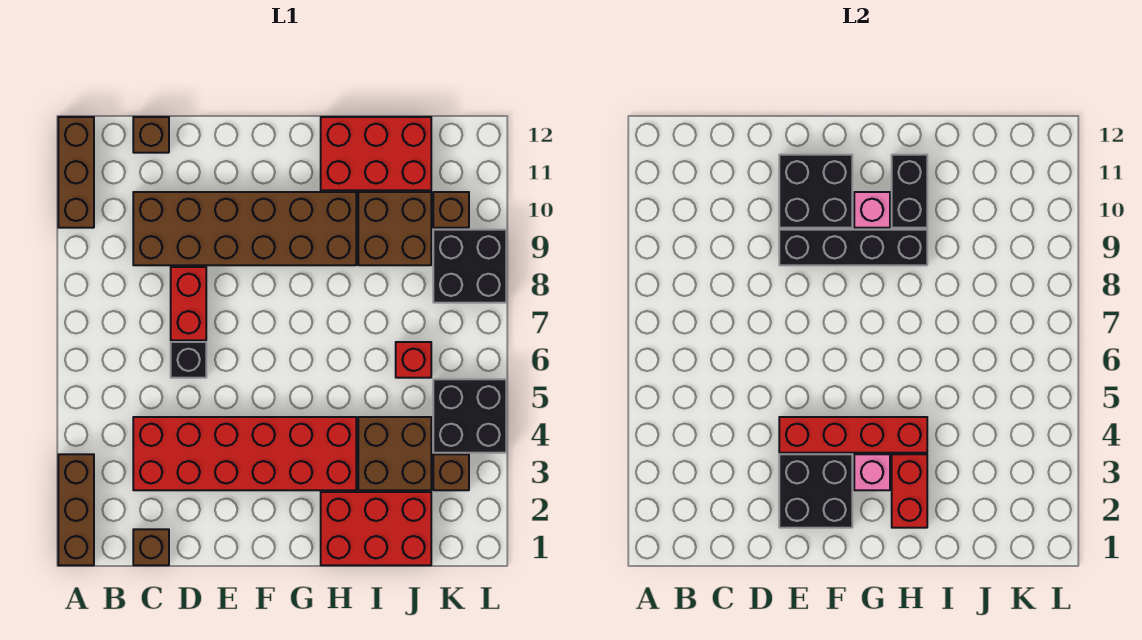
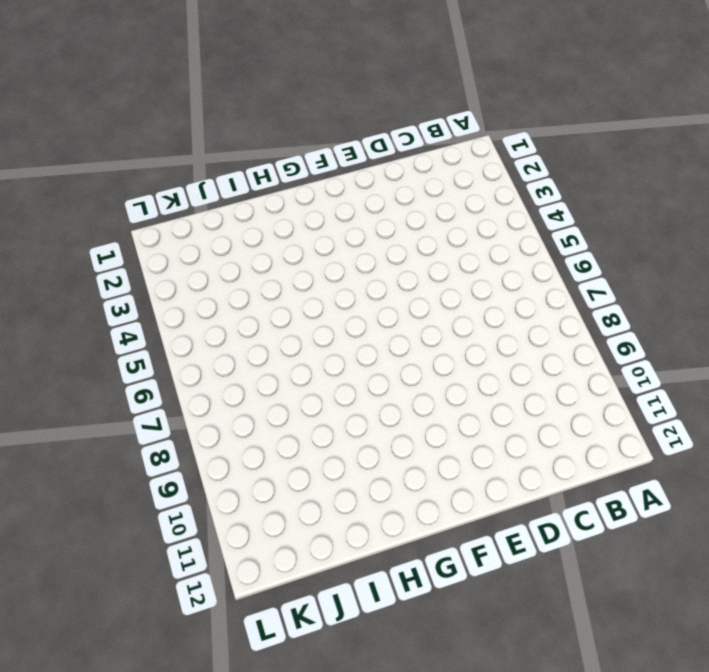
none -> brown 1x3 brick [58,454,94,565]
none -> brown 1x3 brick [58,117,94,228]
none -> brown 1x1 brick [133,529,169,565]

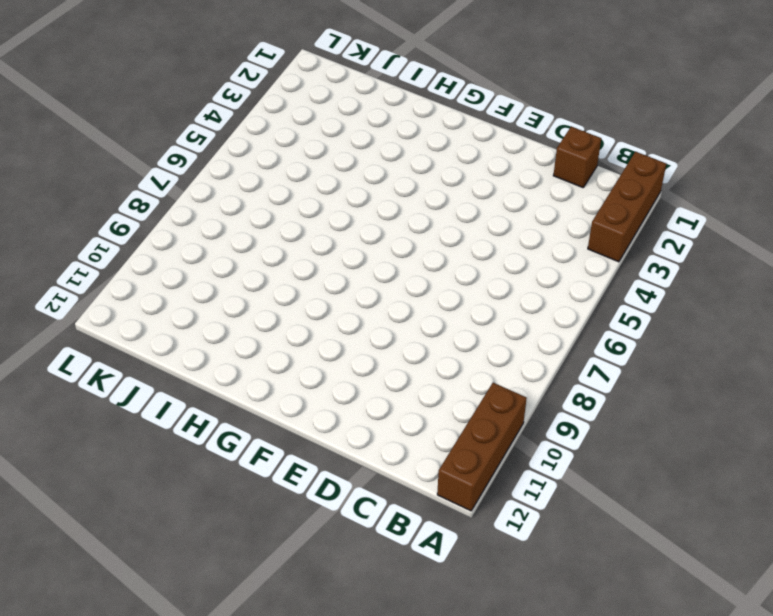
none -> red 2x6 brick [133,417,356,490]
none -> brown 2x6 brick [133,192,356,265]
none -> brown 1x1 brick [133,117,169,153]

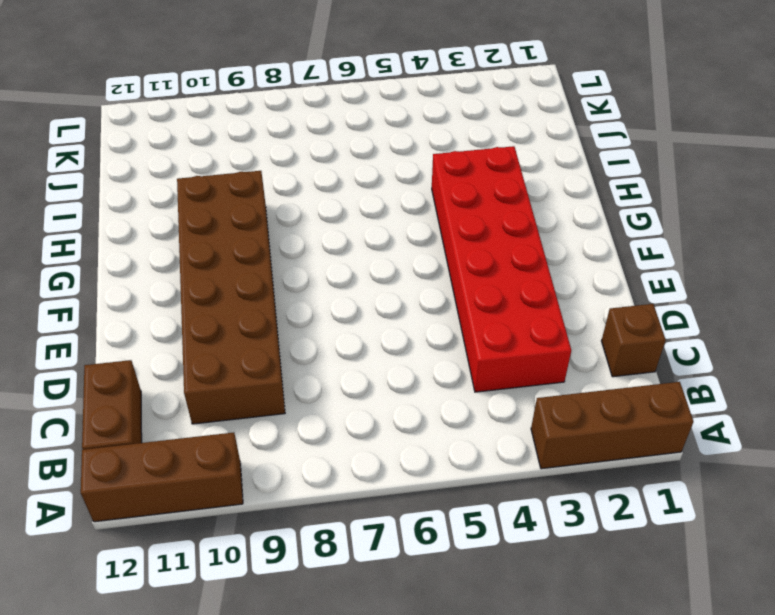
brown 1x2 brick [82,360,142,450] -> brown 1x1 brick [133,117,169,153]
none -> black 1x1 brick [171,342,206,378]
none -> red 1x2 brick [171,267,206,340]
none -> red 2x3 brick [321,492,431,565]

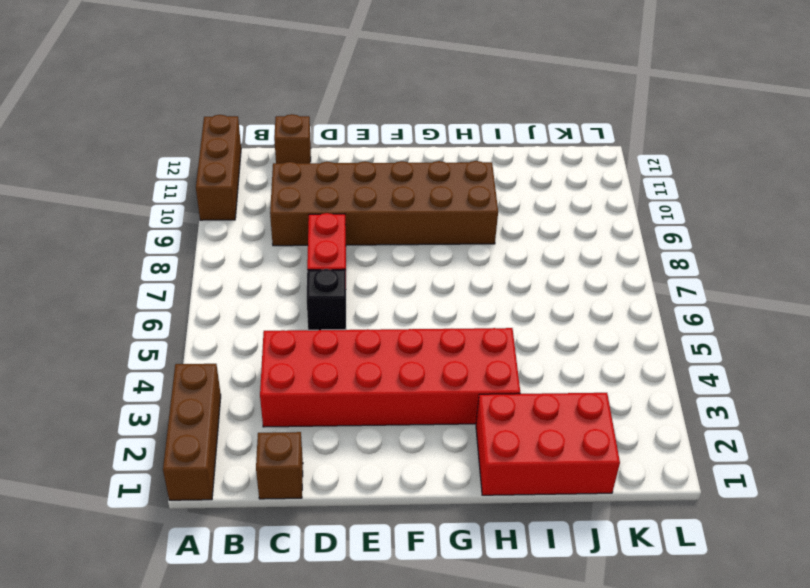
none -> red 2x3 brick [321,117,431,190]
none -> brown 2x2 brick [358,417,431,490]
none -> brown 2x2 brick [358,192,431,265]

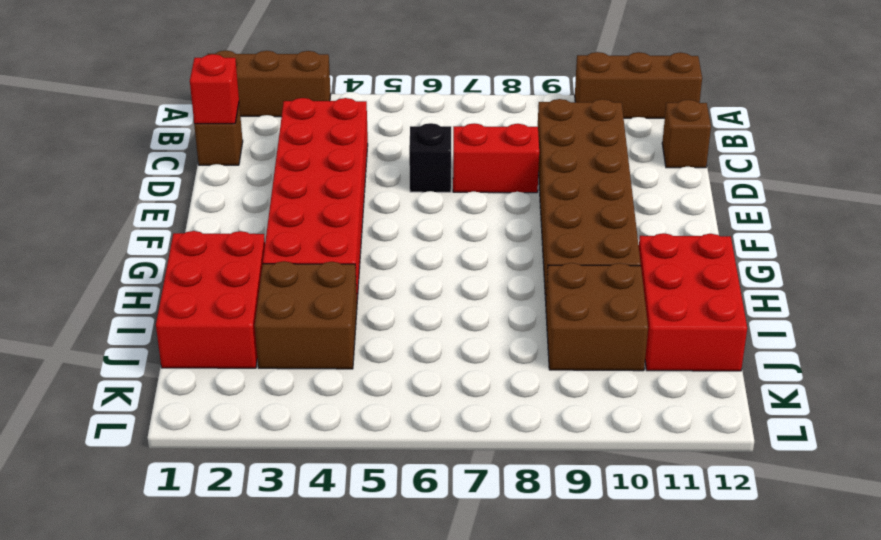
red 1x1 brick [190,54,239,124] -> red 1x1 brick moved to [396,342,431,378]
none -> brown 1x1 brick [433,454,469,490]
none -> black 2x2 brick [433,379,506,453]
none -> black 2x2 brick [433,230,506,303]

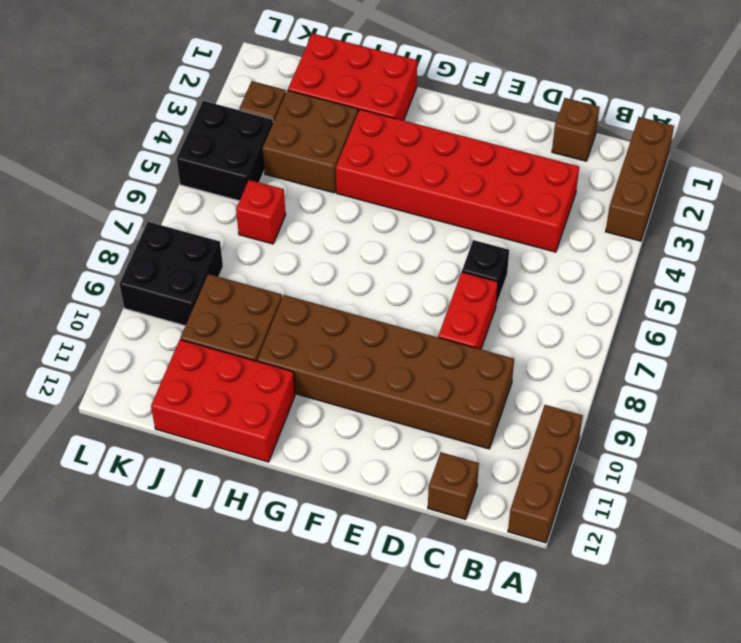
none -> brown 1x1 brick [433,192,469,228]
none -> black 2x2 brick [779,454,852,528]
none -> red 1x4 brick [779,417,927,453]

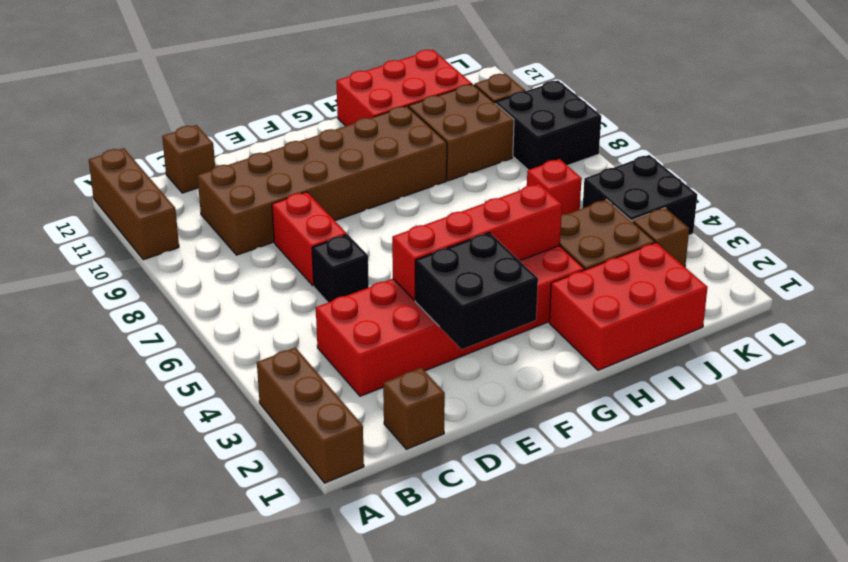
none -> black 1x4 brick [779,230,927,265]
none -> black 2x2 brick [779,155,852,228]
none -> pink 1x1 brick [854,454,890,490]

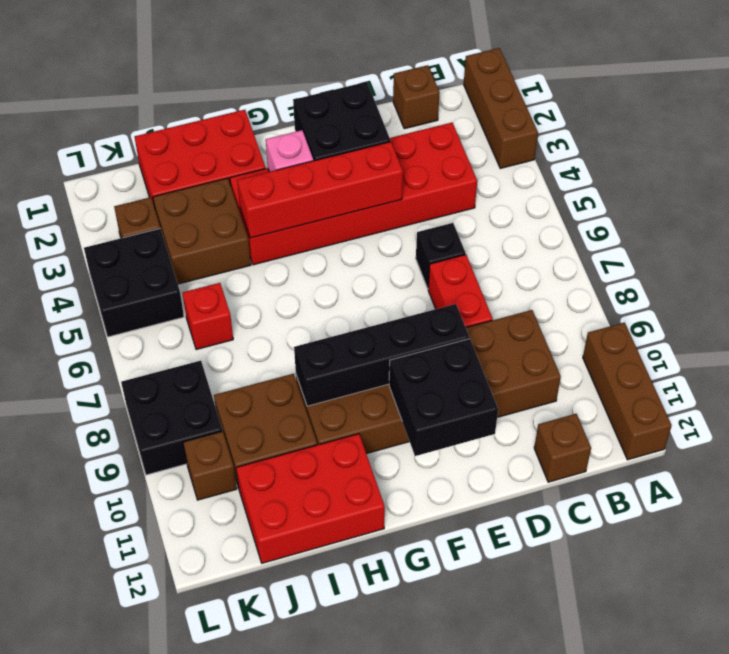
none -> pink 1x1 brick [854,192,890,228]
none -> red 1x2 brick [892,454,927,528]
none -> black 1x2 brick [892,155,927,228]

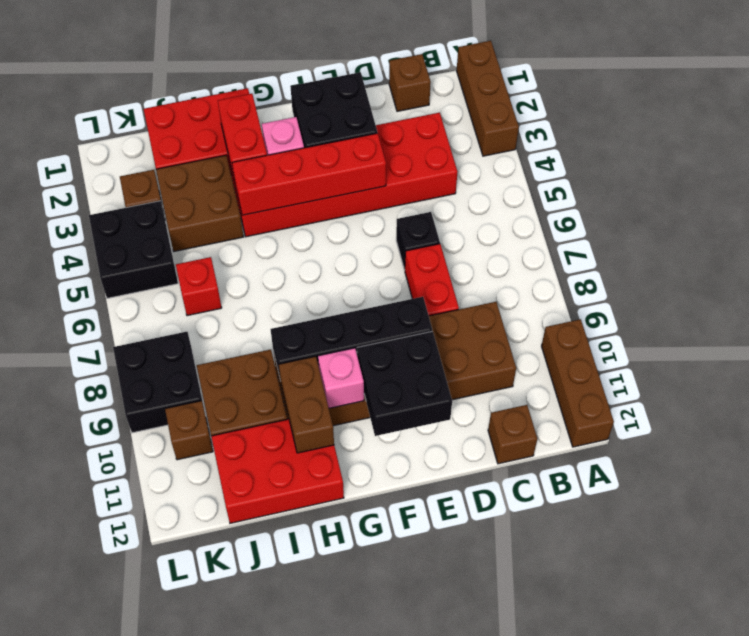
brown 1x2 brick [279,356,334,453] -> black 1x2 brick [892,155,927,228]

